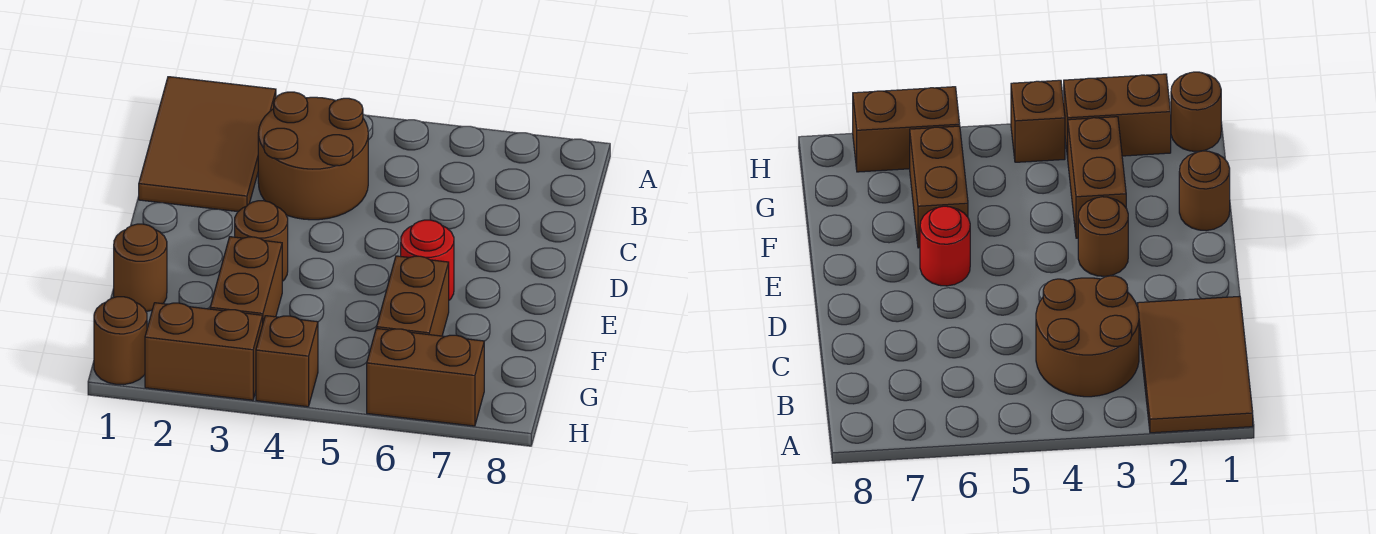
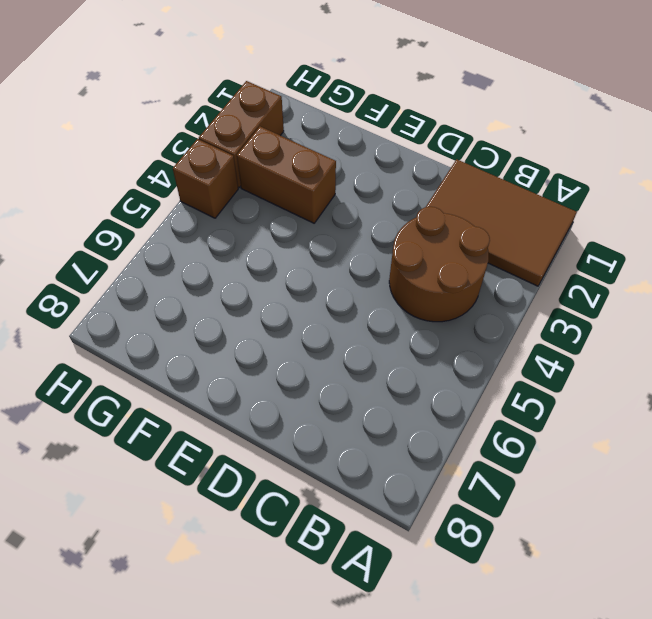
none -> brown 1x1 round brick [235,201,288,281]
none -> red 1x1 round brick [401,220,454,300]

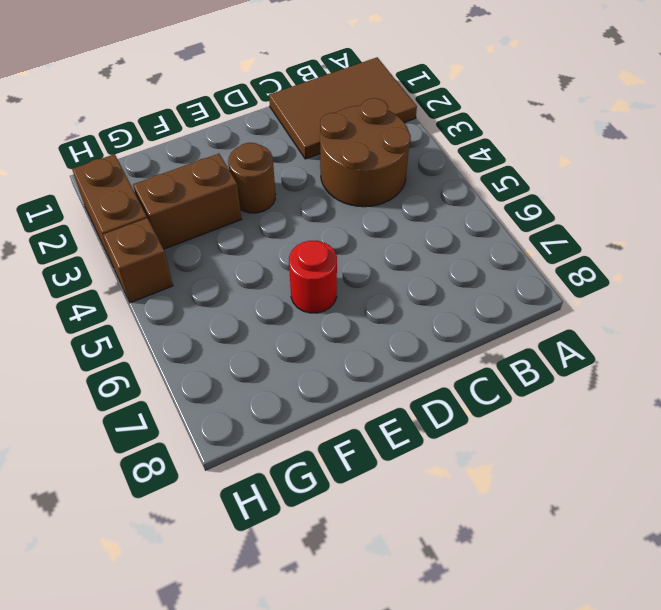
none -> brown 1x1 round brick [114,224,167,311]
none -> brown 1x2 brick [377,256,449,336]

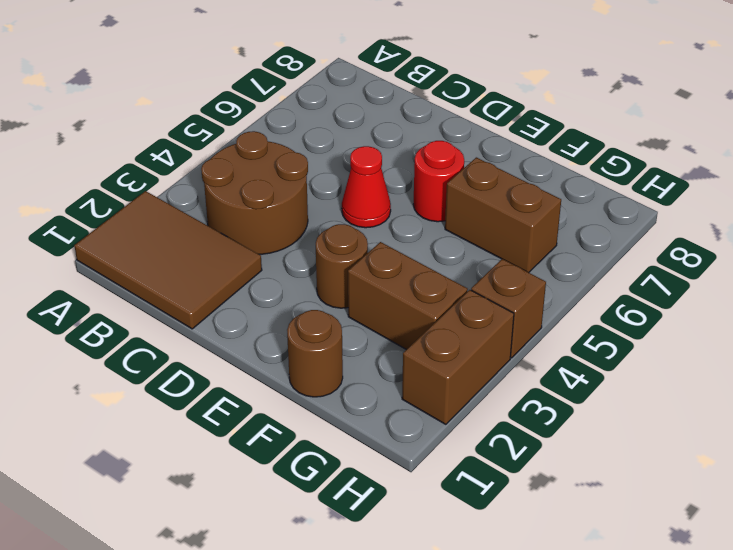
red 1x1 cone [342,146,391,228] -> none
none -> brown 1x1 round brick [94,297,147,384]
none -> brown 1x2 brick [367,328,484,426]

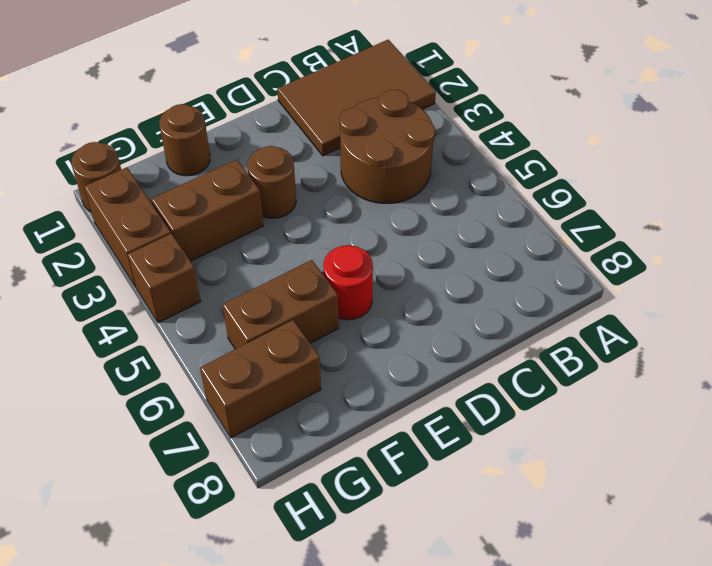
brown 1x2 brick [200,320,321,438] -> brown 1x2 brick turned to [367,328,484,426]

